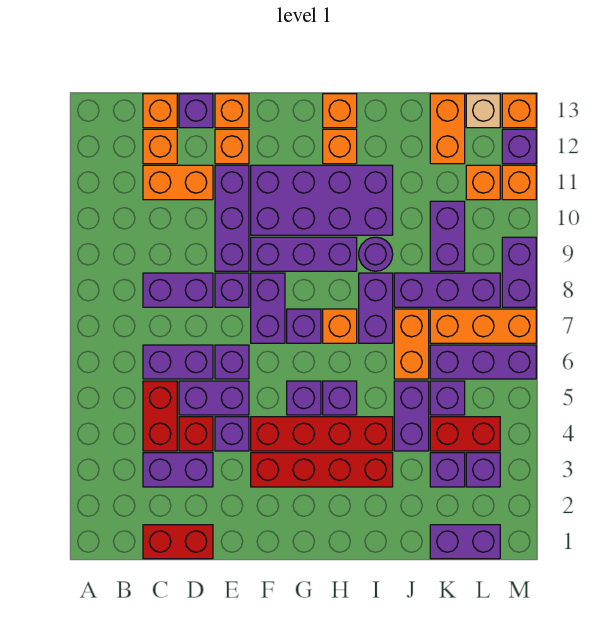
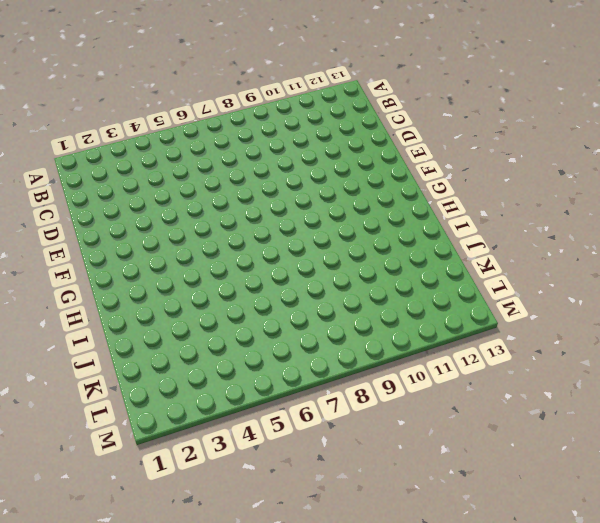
none -> red 1x2 brick [143,525,213,559]
none -> purple 1x2 brick [143,453,213,487]
none -> red 1x2 brick [143,381,177,451]
none -> purple 1x2 brick [143,345,213,379]

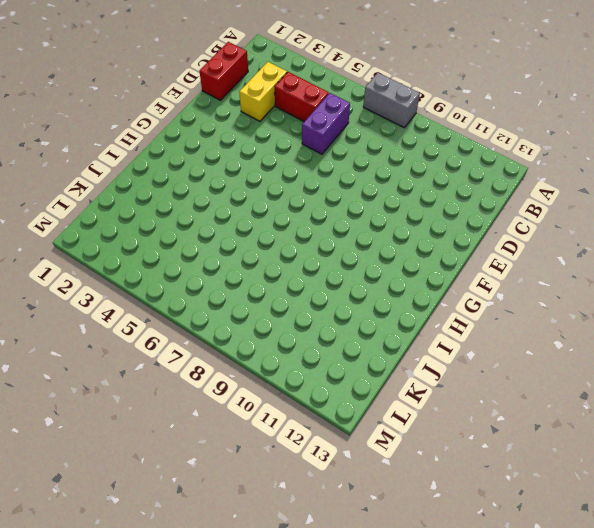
grey 1x2 brick [363,73,420,128] -> none
yellow 1x2 brick [239,62,287,121] -> purple 1x2 brick [143,453,213,487]
none -> purple 1x2 brick [143,273,213,307]
none -> orange 1x2 brick [143,165,213,200]
none -> orange 1x1 brick [143,129,177,164]
none -> orange 1x1 brick [143,94,177,128]

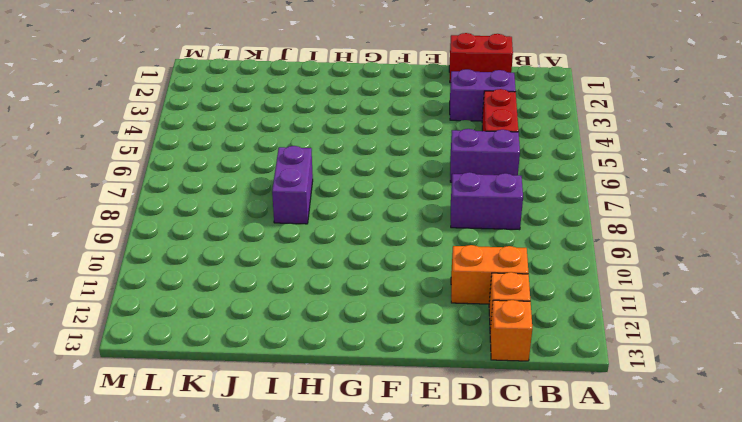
none -> red 1x1 brick [179,417,213,451]
none -> purple 1x2 brick [179,381,249,415]
none -> purple 1x1 brick [179,94,213,128]
none -> purple 1x1 brick [215,417,249,451]

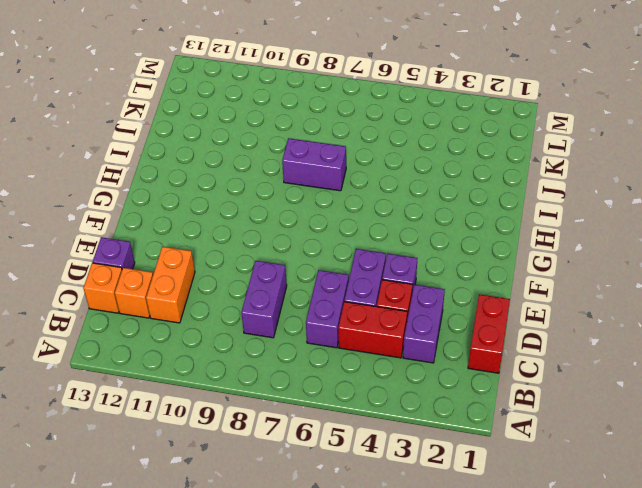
none -> purple 1x1 brick [215,345,249,379]
none -> purple 1x1 brick [215,273,249,307]
none -> purple 1x3 brick [215,165,249,271]
none -> orange 1x1 brick [215,129,249,164]

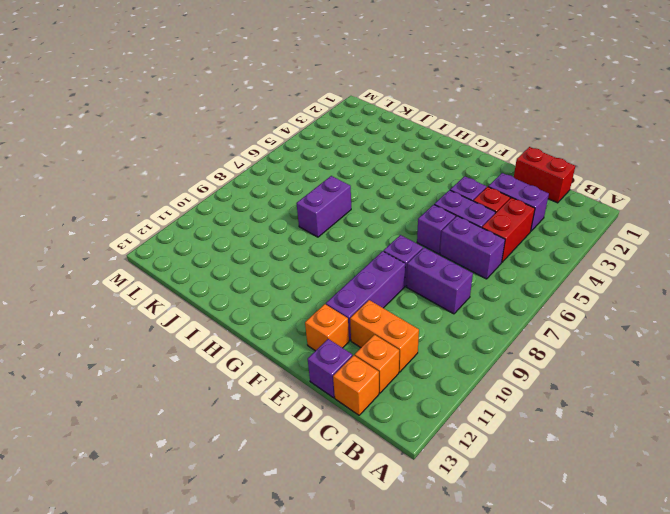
none -> orange 1x1 brick [215,94,249,128]
none -> red 1x4 brick [251,453,393,487]
none -> red 1x4 brick [251,417,393,451]
none -> purple 1x2 brick [251,273,285,343]

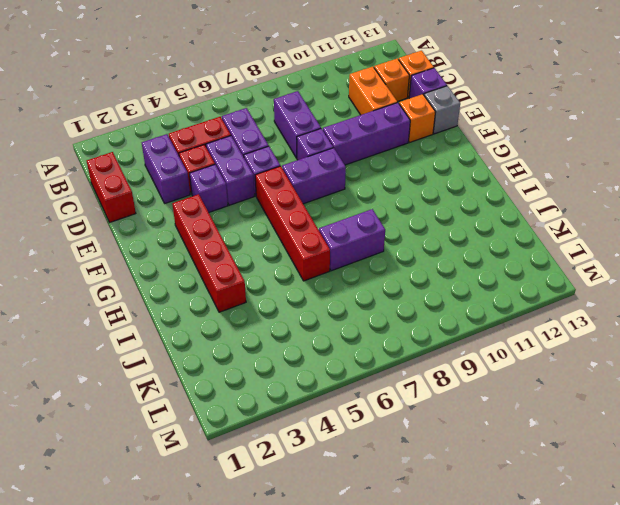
grey 1x1 brick [424,86,460,134] -> orange 1x1 brick [215,94,249,128]
red 1x4 brick [255,166,330,281] -> red 1x4 brick moved to [251,417,393,451]
none -> purple 1x3 brick [251,237,357,271]
none -> purple 2x4 brick [251,165,393,235]
none -> purple 1x1 brick [287,381,321,415]
none -> purple 1x1 brick [287,309,321,343]

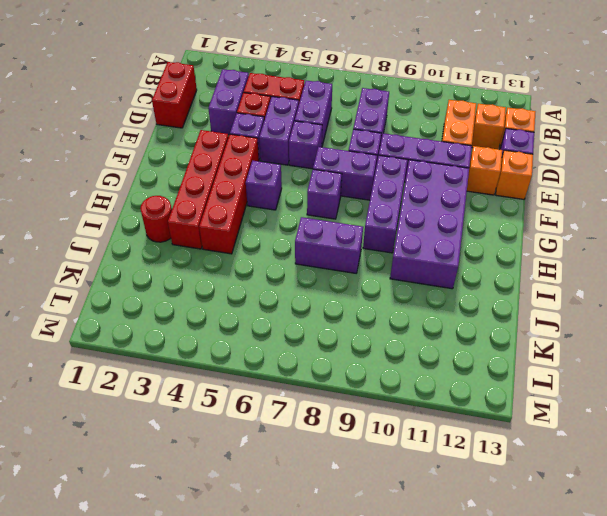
red 1x1 round brick [140,196,172,242] -> none
none -> purple 1x1 brick [323,381,357,415]
none -> orange 1x1 brick [323,309,357,343]
none -> orange 1x1 brick [323,129,357,164]
none -> orange 1x1 brick [323,94,357,128]

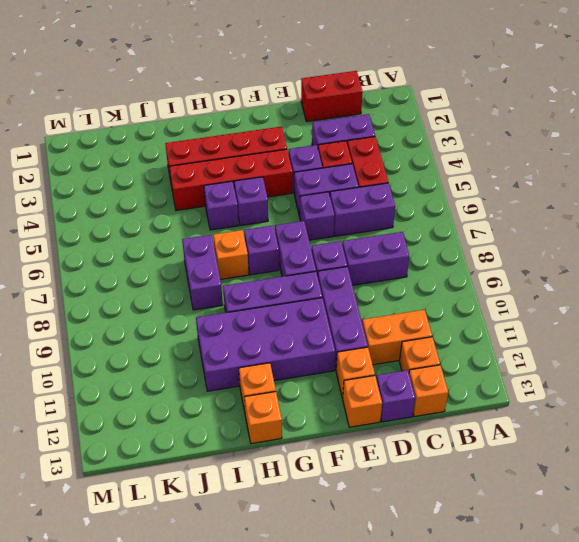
none -> purple 1x1 round brick [359,237,393,271]
none -> purple 1x2 brick [394,381,429,451]
none -> orange 1x2 brick [394,309,429,379]
none -> purple 1x3 brick [394,273,500,307]

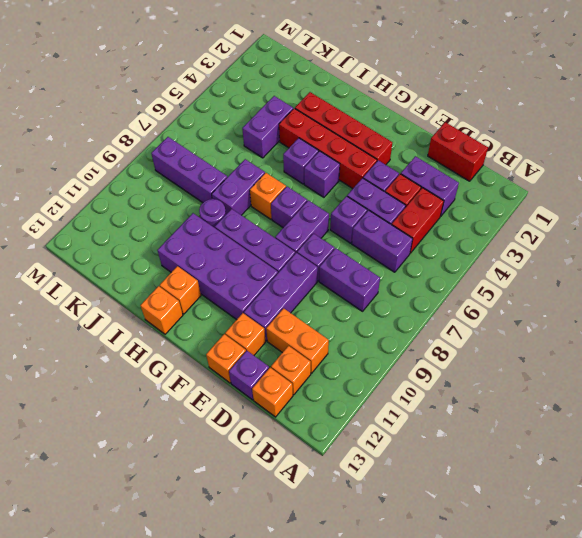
none -> orange 1x2 brick [394,309,429,379]
none -> purple 1x2 brick [430,525,500,559]
none -> purple 1x1 brick [430,453,465,487]
none -> red 1x2 brick [430,417,500,451]

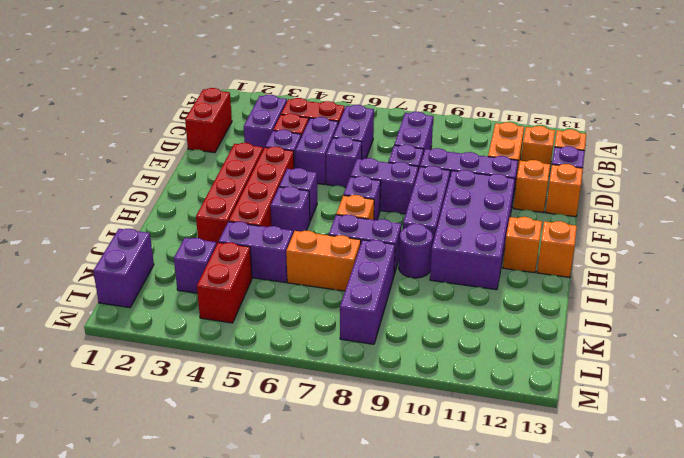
none -> purple 1x1 brick [430,381,465,415]
none -> purple 1x3 brick [430,345,536,379]
none -> orange 1x3 brick [430,309,536,343]
none -> purple 1x2 brick [430,201,465,271]

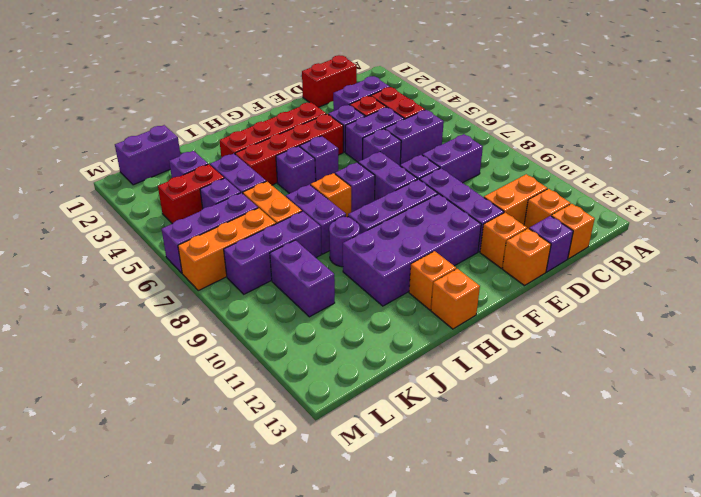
none -> orange 1x2 brick [430,94,465,164]
none -> purple 1x1 brick [466,453,500,487]
none -> orange 1x1 brick [466,165,500,200]
none -> tan 1x1 brick [466,94,500,128]

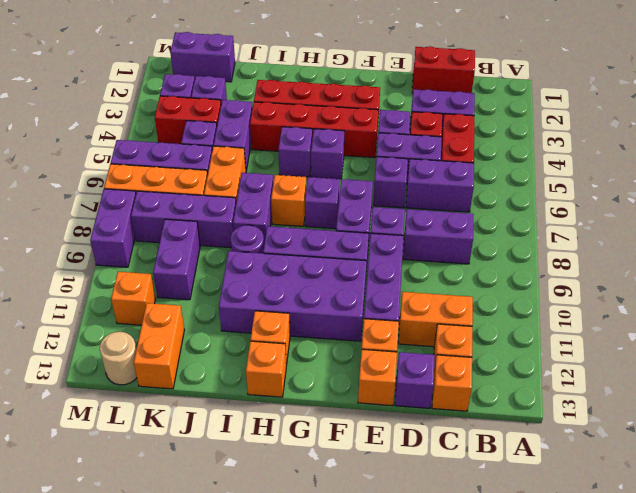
tan 1x1 round brick [100,332,137,385] -> tan 1x1 brick [466,94,500,128]
none -> orange 1x1 brick [502,165,536,200]
none -> purple 1x1 brick [502,129,536,164]
none -> orange 1x1 brick [502,94,536,128]

